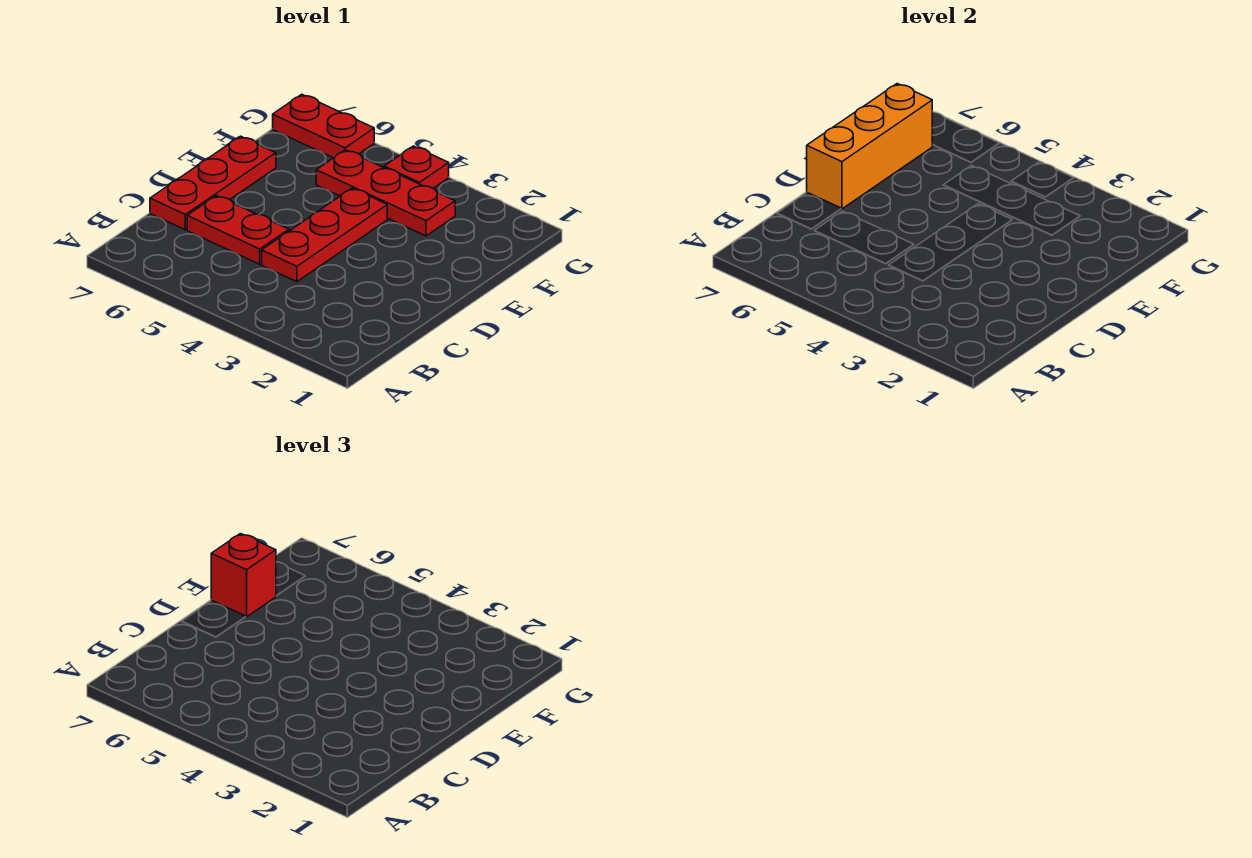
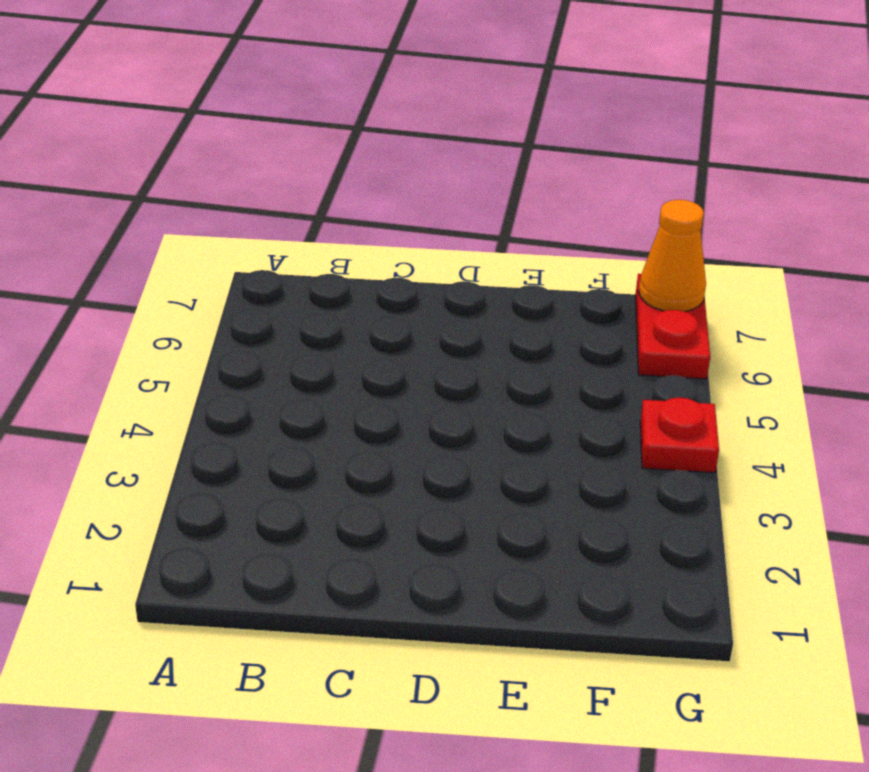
orange 1x1 cone [639,200,706,312] -> none
none -> red 1x3 plate [262,188,387,282]
none -> red 1x2 plate [187,196,289,264]

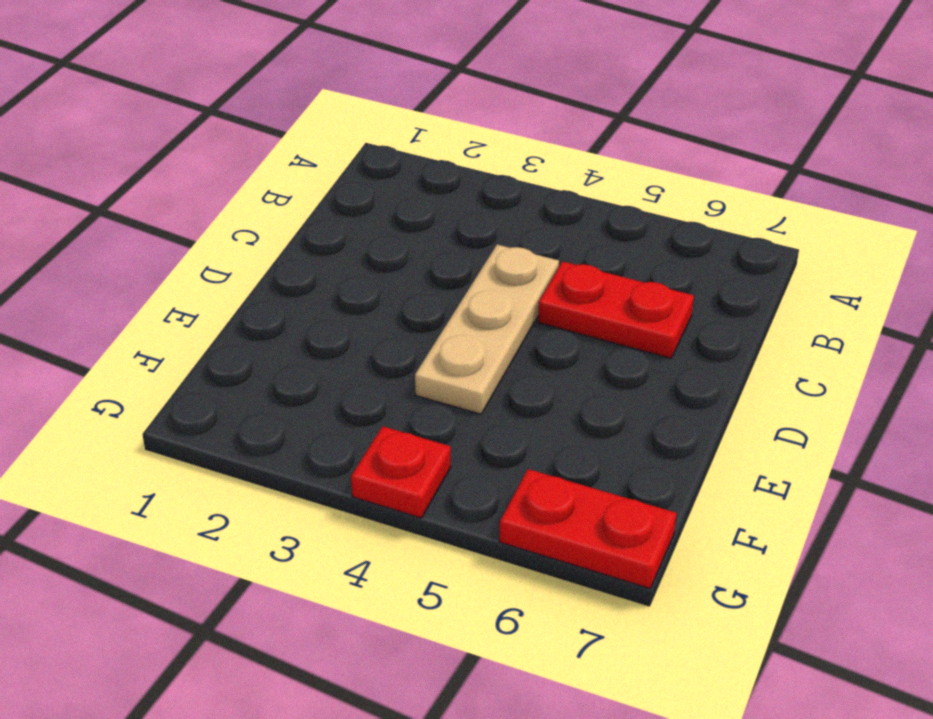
tan 1x3 plate [415,245,559,414] -> red 1x3 plate [262,188,387,282]
none -> red 1x3 plate [150,136,276,230]
none -> red 1x3 plate [316,150,455,236]

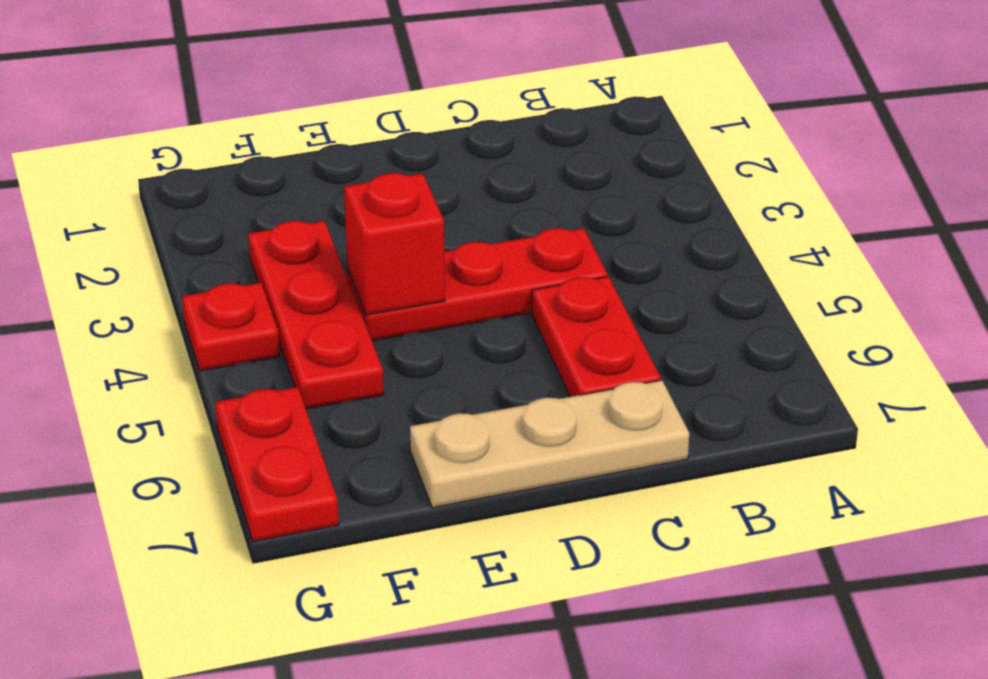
tan 1x3 plate [410,380,689,508] -> red 1x3 plate [150,136,276,230]
red 1x1 brick [344,173,445,315] -> red 1x1 brick moved to [211,534,276,617]
none -> orange 1x3 brick [807,84,932,209]

